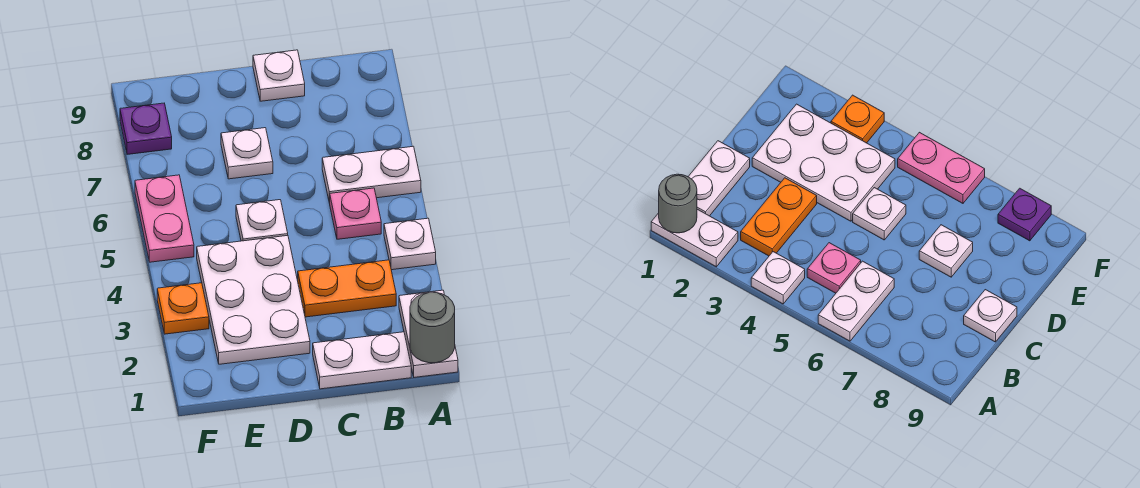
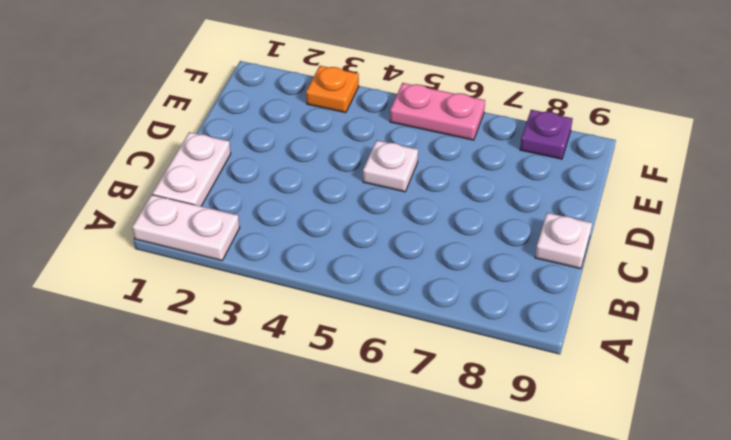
none -> white 1x1 plate [384,218,436,270]
none -> white 1x2 plate [322,146,421,203]
none -> orange 1x2 plate [298,260,396,317]

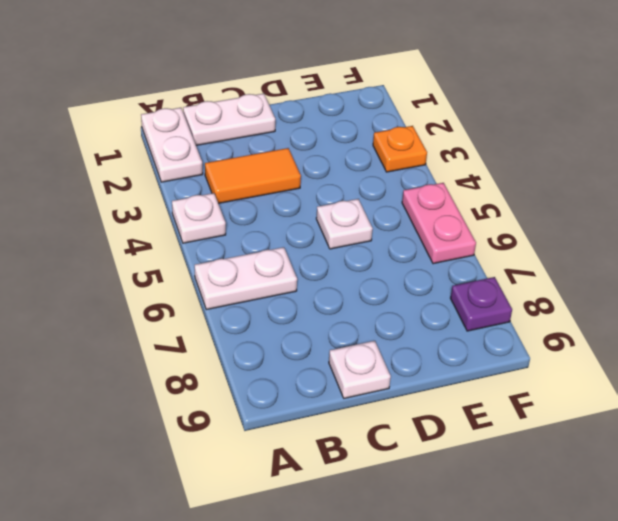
orange 1x2 tile [205,148,301,204] -> orange 1x2 plate [298,260,396,317]
none -> pink 1x1 plate [330,188,381,239]
none -> white 2x3 plate [197,236,310,364]
none -> white 1x1 plate [221,128,273,179]

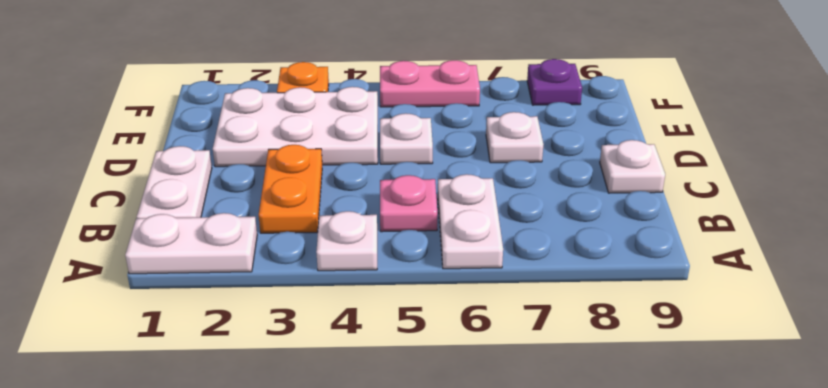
none -> grey 1x1 round brick [410,292,455,363]

